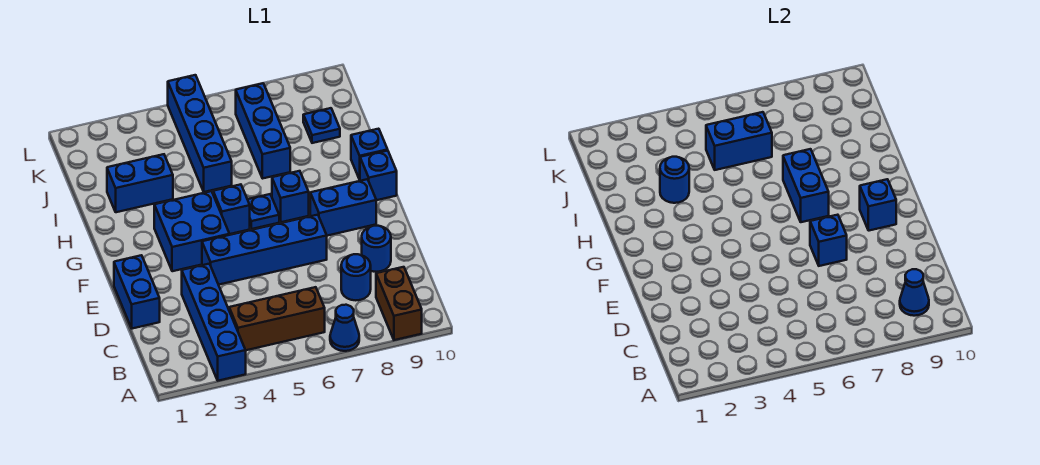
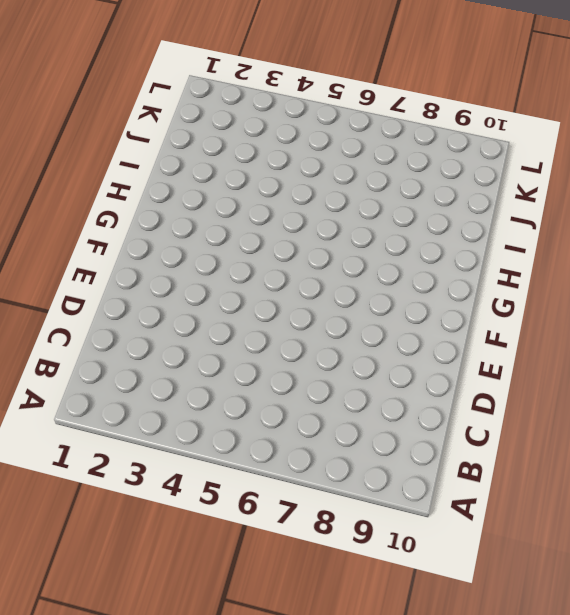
none -> blue 1x4 brick [182,264,246,381]
none -> blue 1x1 cone [330,305,359,351]
none -> brown 1x2 brick [376,267,422,340]

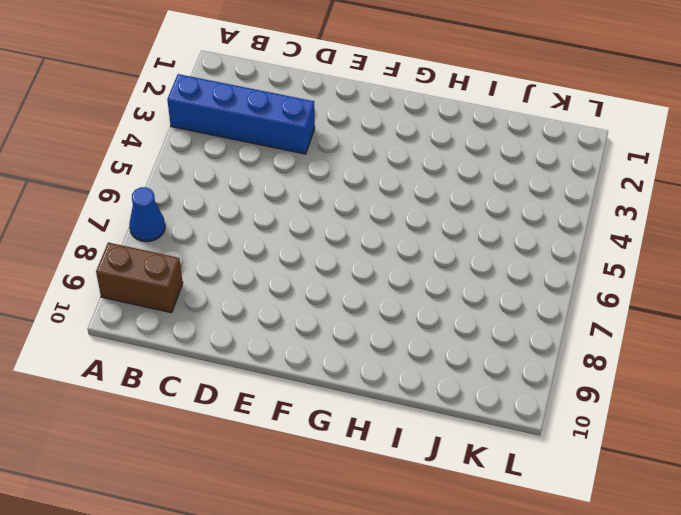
none -> brown 1x3 brick [229,287,325,350]
none -> blue 1x1 round brick [341,254,371,300]
none -> blue 1x2 brick [114,255,160,329]

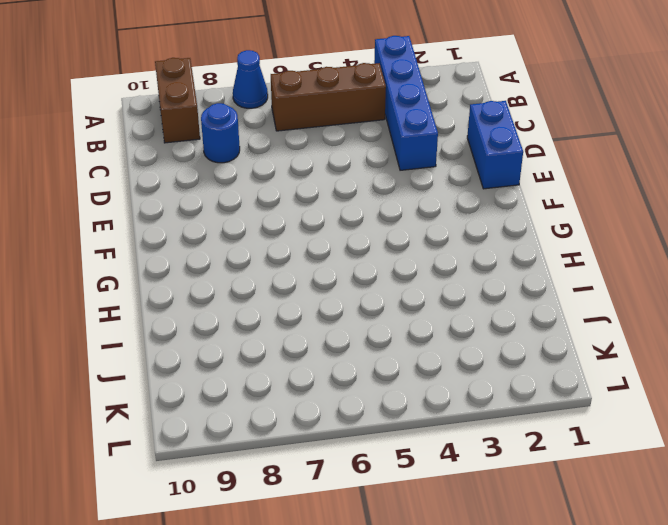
none -> blue 1x1 round brick [362,226,391,272]
none -> blue 1x4 brick [202,215,327,285]
none -> blue 2x2 brick [154,191,229,271]

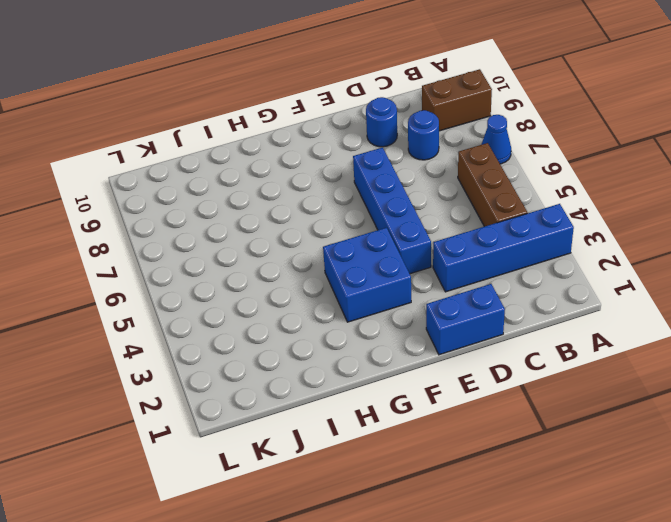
none -> blue 1x2 brick [310,179,376,236]
none -> blue 1x1 brick [213,184,250,234]
none -> blue 1x1 plate [248,194,279,229]

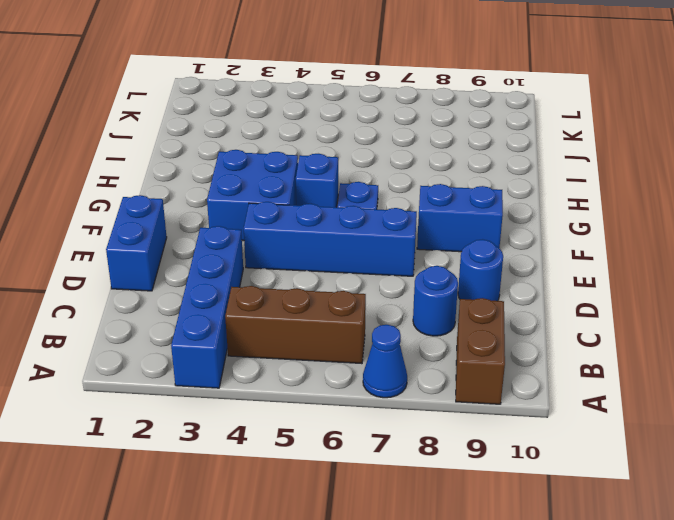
none -> blue 1x1 brick [272,171,309,222]
none -> blue 1x1 brick [360,151,397,200]
none -> blue 1x1 brick [351,129,388,180]

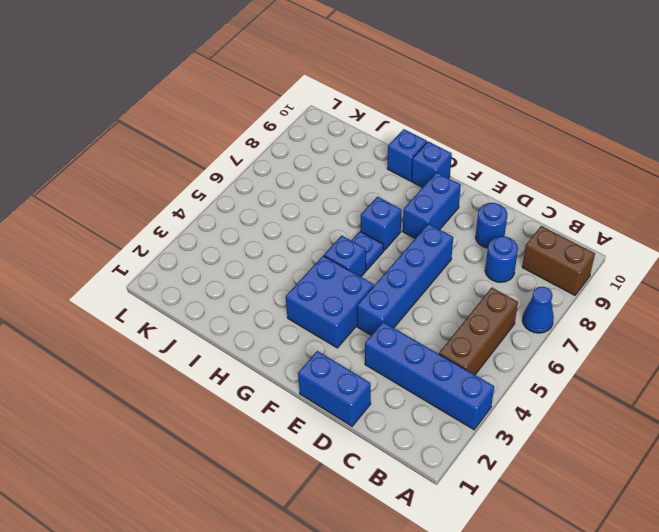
none -> blue 1x2 brick [107,154,173,212]
none -> blue 1x4 brick [168,75,232,192]
none -> blue 1x3 brick [236,83,290,178]

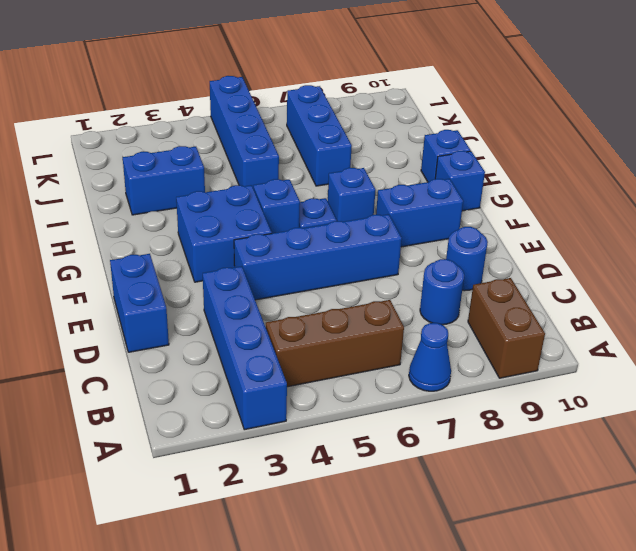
none -> blue 1x1 plate [303,108,340,143]
none -> blue 1x1 cone [900,269,929,316]
none -> blue 1x1 brick [810,215,847,266]

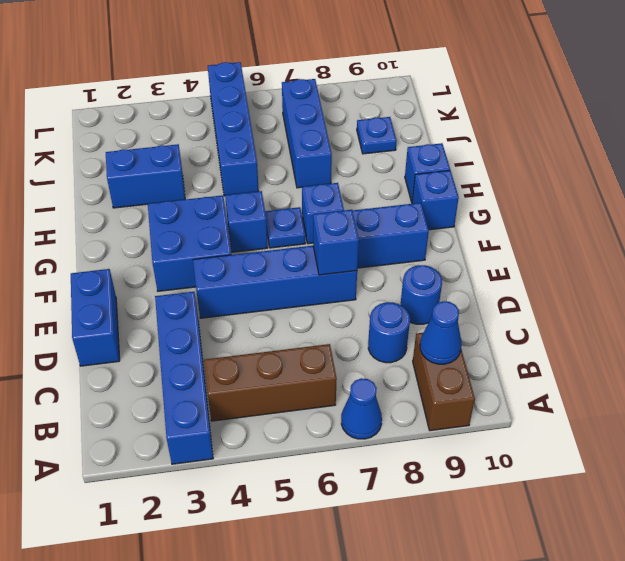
none -> blue 1x1 brick [860,179,896,231]
none -> blue 1x2 brick [783,149,829,222]
none -> blue 1x1 round brick [660,157,689,203]

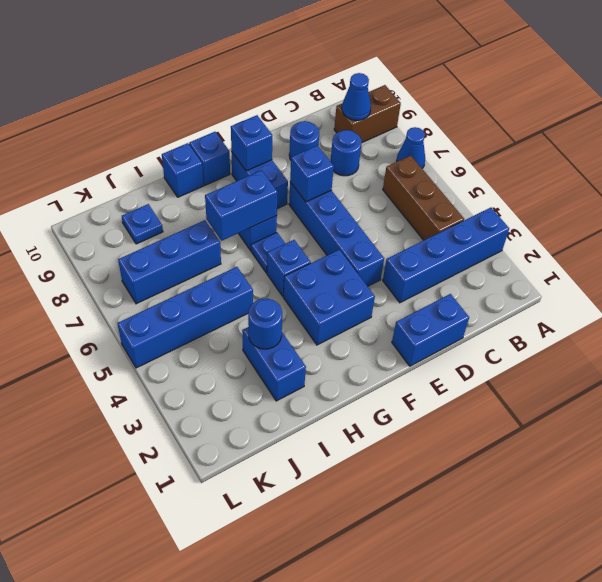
none -> blue 1x2 brick [706,112,772,170]

